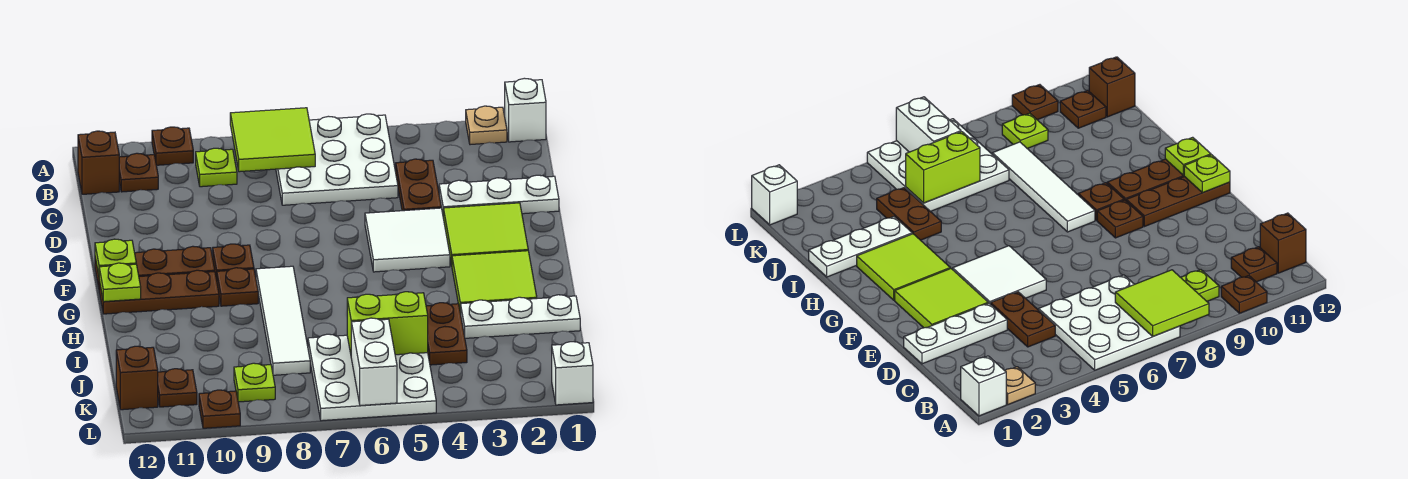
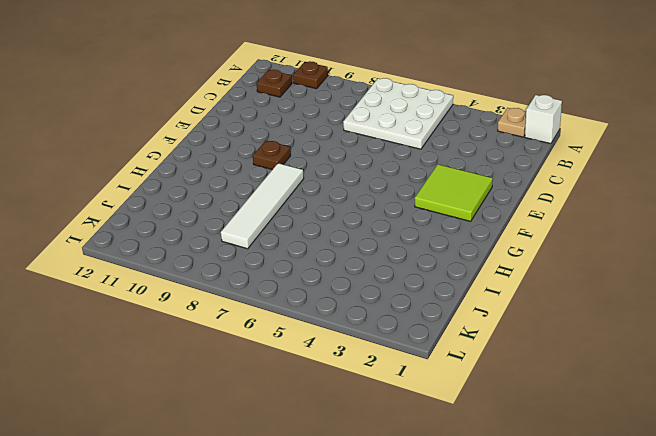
none -> lime 1x1 plate [196,148,237,187]
none -> brown 1x1 brick [78,131,119,194]
none -> brown 1x2 plate [396,159,441,211]
none -> white 1x3 plate [439,175,559,214]

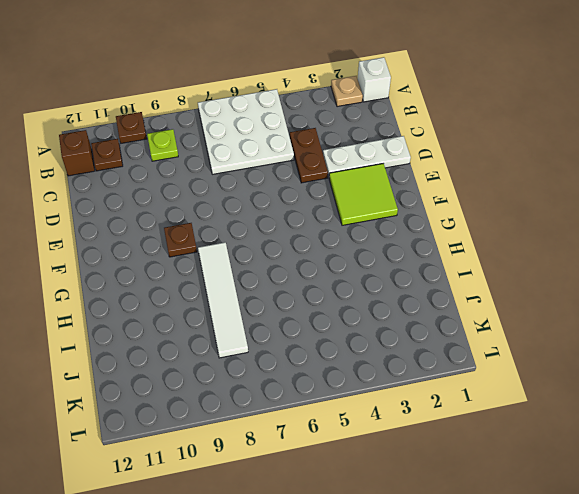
none -> white 2x2 tile [365,208,450,272]
none -> brown 1x3 plate [95,246,215,287]
none -> lime 2x2 tile [452,251,537,314]
none -> brown 1x1 plate [217,268,258,306]

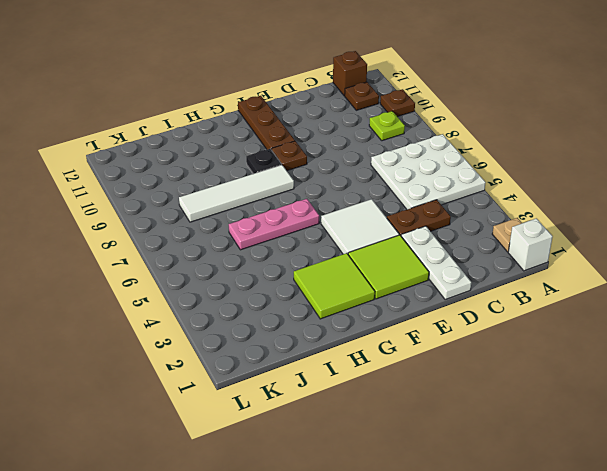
pink 1x3 plate [229,199,319,250] -> none
black 1x1 plate [246,149,282,174] -> brown 1x1 plate [217,268,258,306]
none -> brown 1x3 plate [99,270,219,314]
none -> white 1x3 plate [461,295,580,338]
none -> brown 1x2 plate [426,303,467,365]
none -> white 3x3 plate [308,334,436,421]

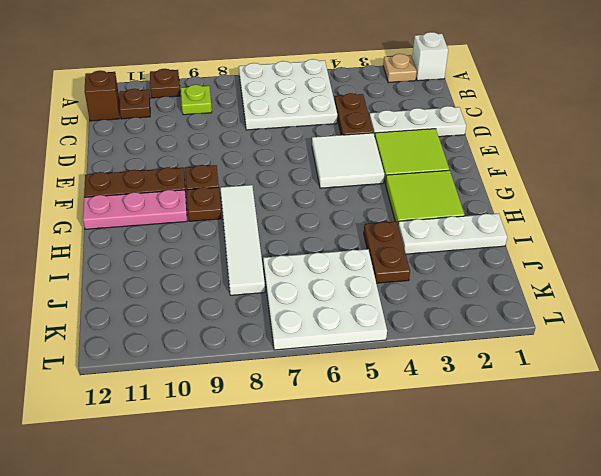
pink 1x3 plate [83,190,187,229] -> brown 1x3 plate [99,270,219,314]
none -> lime 1x1 plate [234,363,275,402]
none -> brown 1x1 plate [158,369,197,407]
none -> brown 1x1 brick [116,346,158,410]
none -> white 1x1 brick [552,342,593,405]

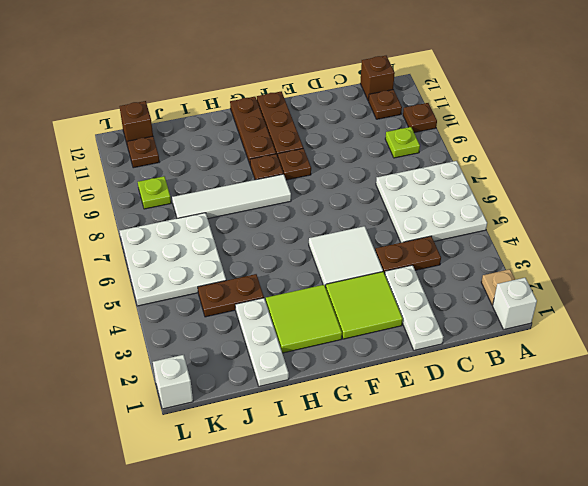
none -> brown 1x1 plate [199,390,240,428]
none -> lime 2x2 tile [230,108,315,172]
none -> lime 1x1 plate [95,239,136,275]
none -> lime 1x1 plate [99,263,141,302]

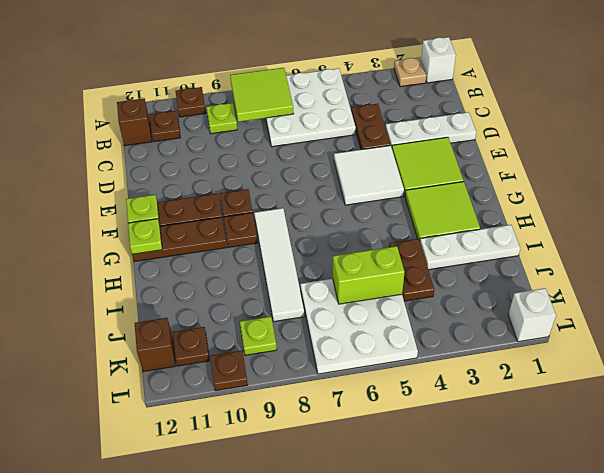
none -> white 1x2 brick [351,318,397,405]

